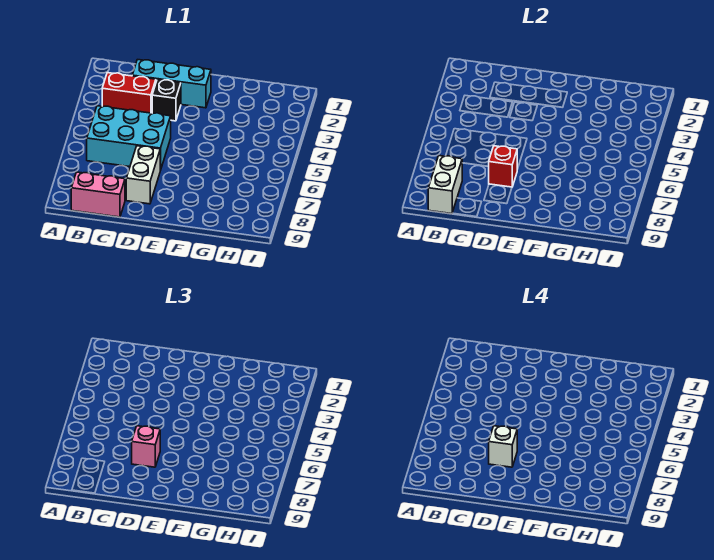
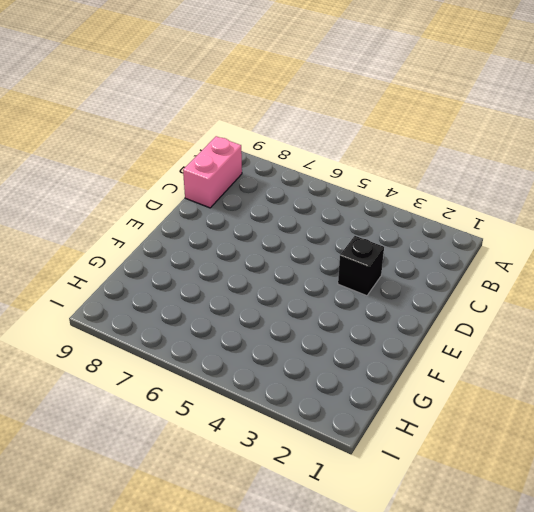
none -> red 1x2 brick [102,73,156,113]
none -> cyan 2x3 brick [87,106,171,170]

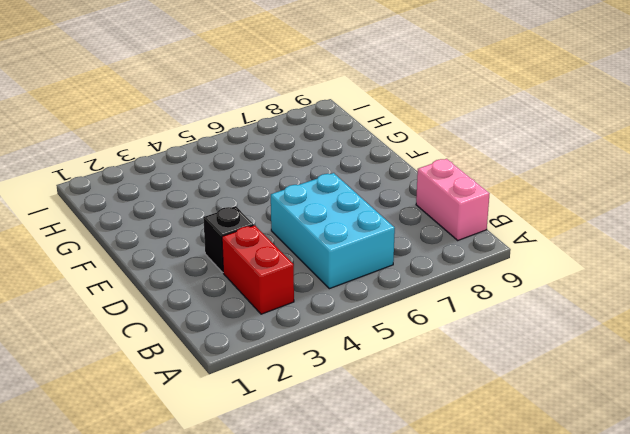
none -> cyan 1x3 brick [132,60,211,108]
none -> white 1x2 brick [126,146,160,204]

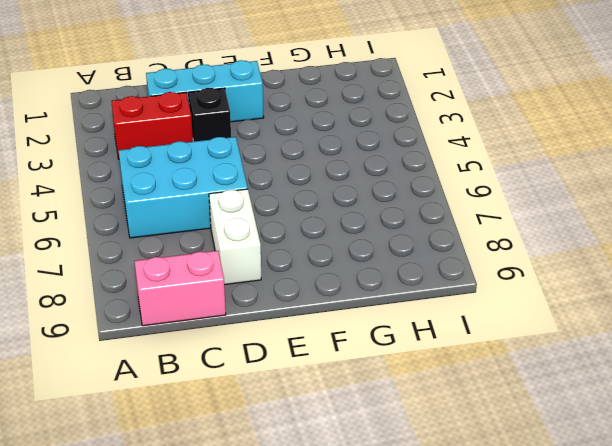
none -> white 1x2 brick [428,156,462,214]
none -> red 1x1 brick [488,146,517,187]

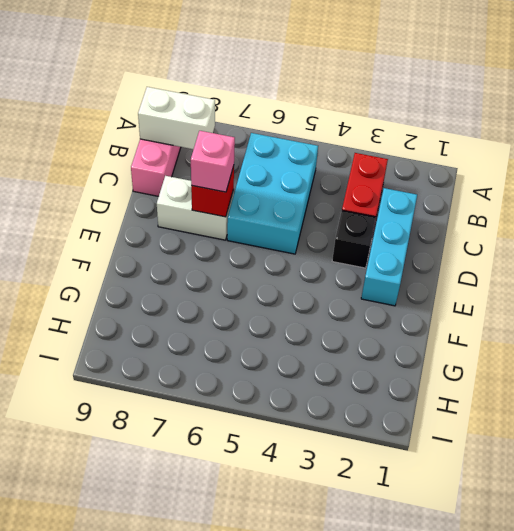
none -> white 1x1 brick [489,426,517,467]

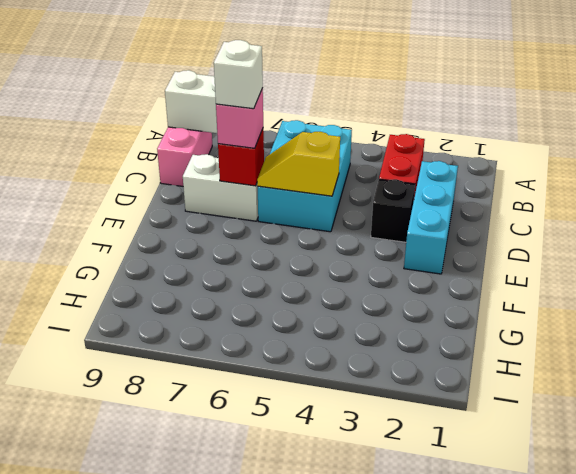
yellow 1x2 slope [257,132,340,196] -> none

